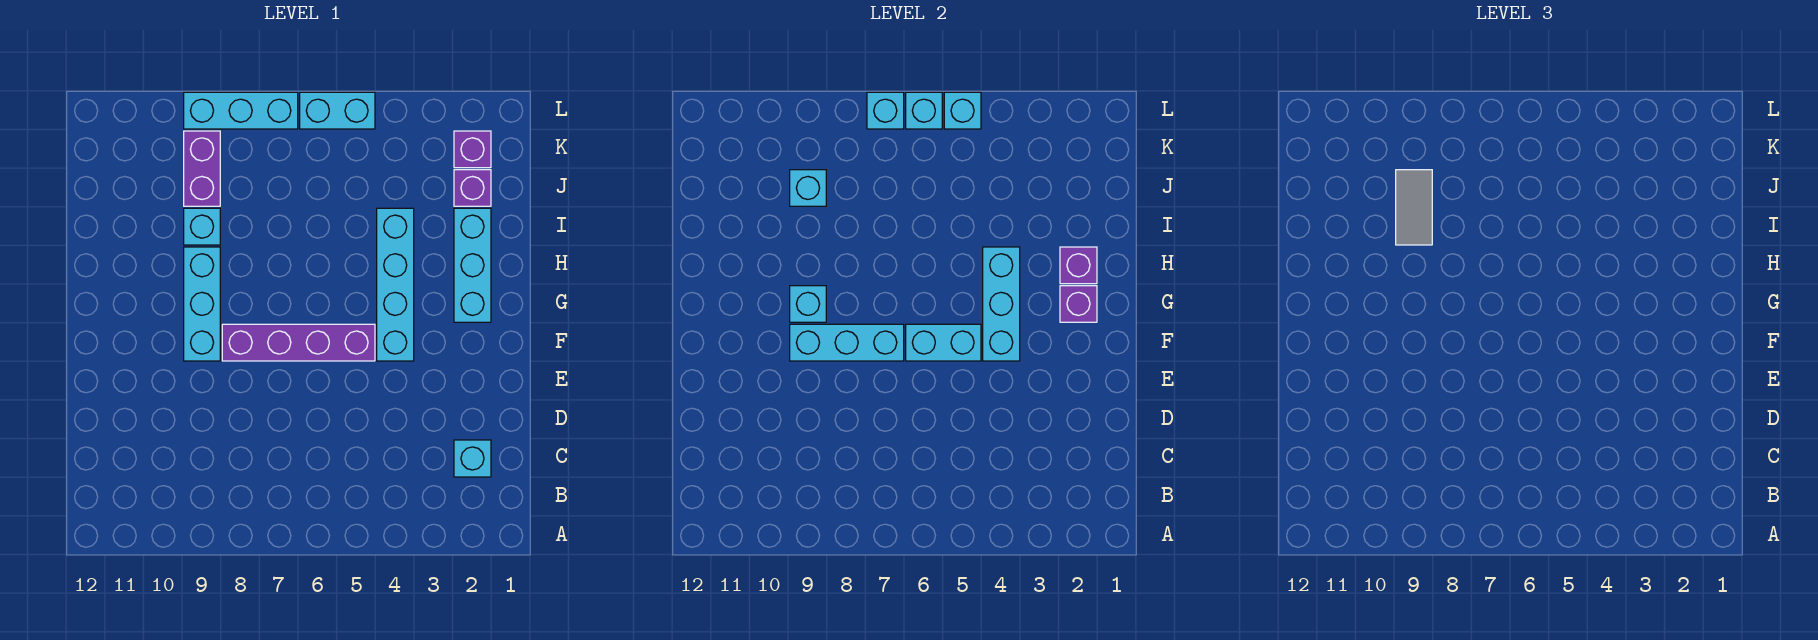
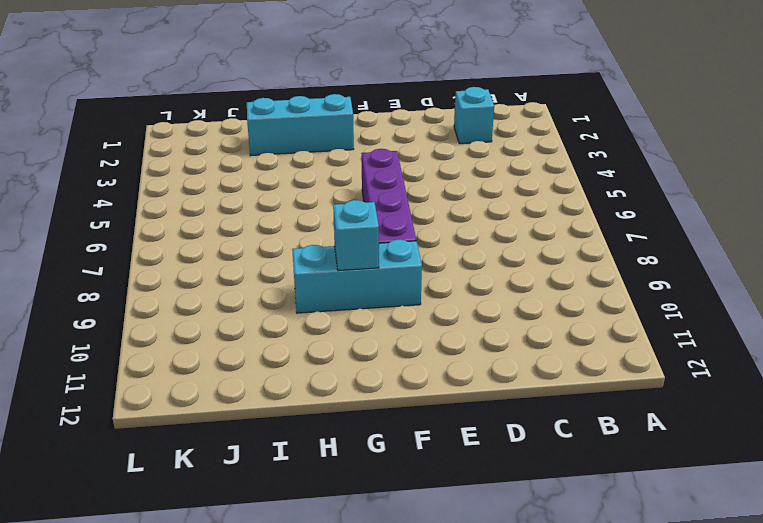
none -> cyan 1x4 brick [377,208,414,361]
none -> cyan 1x1 brick [184,208,220,245]
none -> purple 1x1 brick [454,170,491,206]

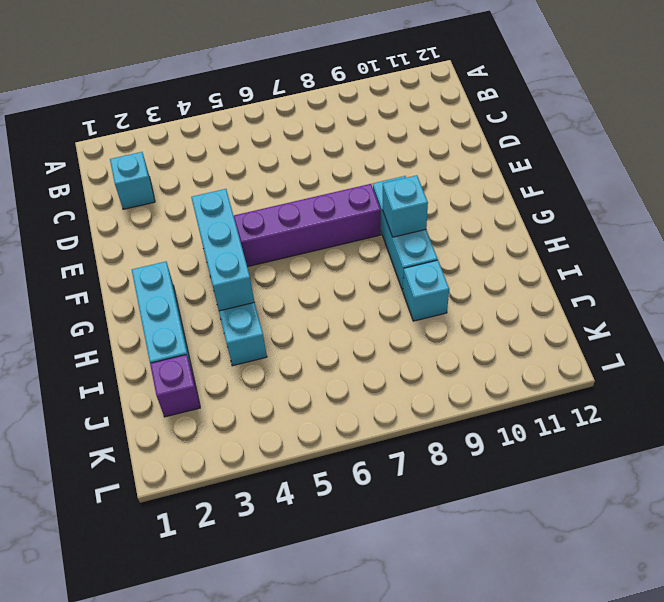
none -> purple 1x2 brick [184,131,220,206]
none -> purple 1x1 brick [454,131,491,168]
none -> cyan 1x2 brick [300,92,375,129]

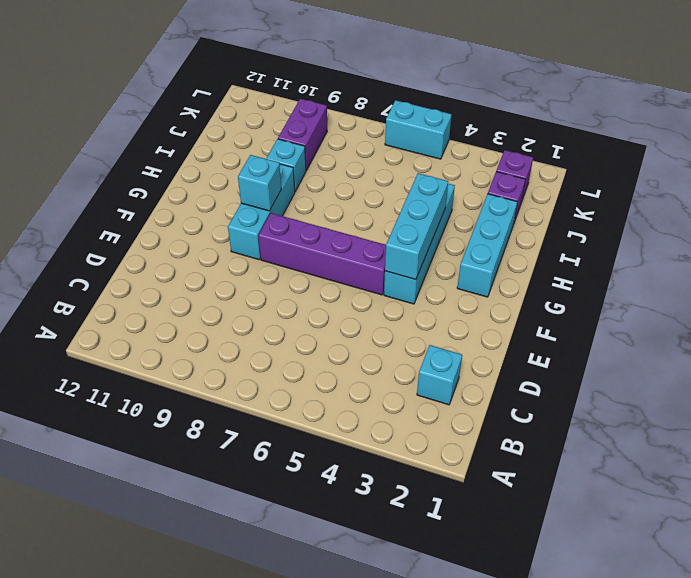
none -> cyan 1x3 brick [184,92,298,129]
none -> cyan 1x2 brick [906,324,981,361]
none -> cyan 1x3 brick [790,324,904,361]

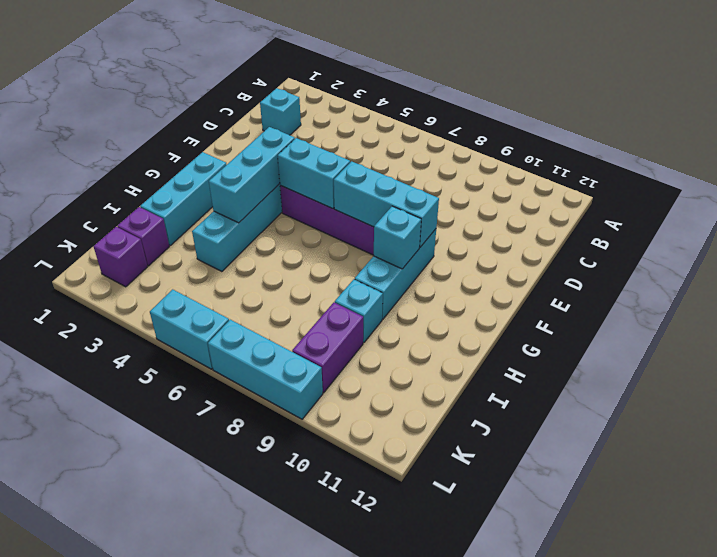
none -> purple 1x1 brick [1060,286,1097,322]
none -> purple 1x1 brick [1060,247,1097,284]
none -> cyan 1x1 brick [790,170,826,206]

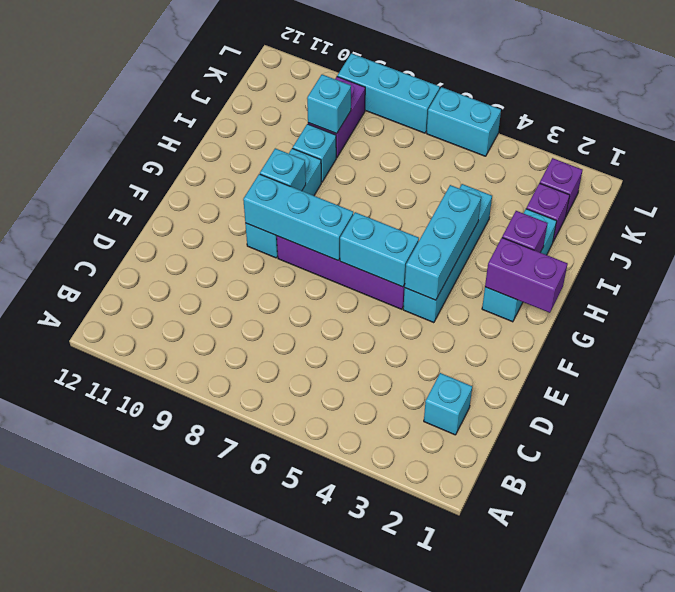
purple 1x2 brick [485,238,568,313] -> purple 1x1 brick [1060,286,1097,322]
none -> cyan 1x1 brick [944,92,981,129]
none -> cyan 1x1 brick [906,92,942,129]
none -> cyan 1x1 brick [867,92,904,129]

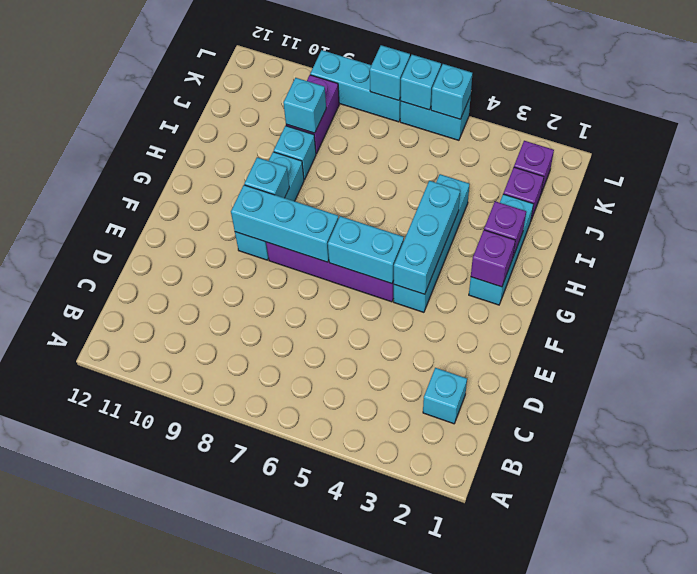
none -> grey 1x2 tile [1396,170,1432,245]

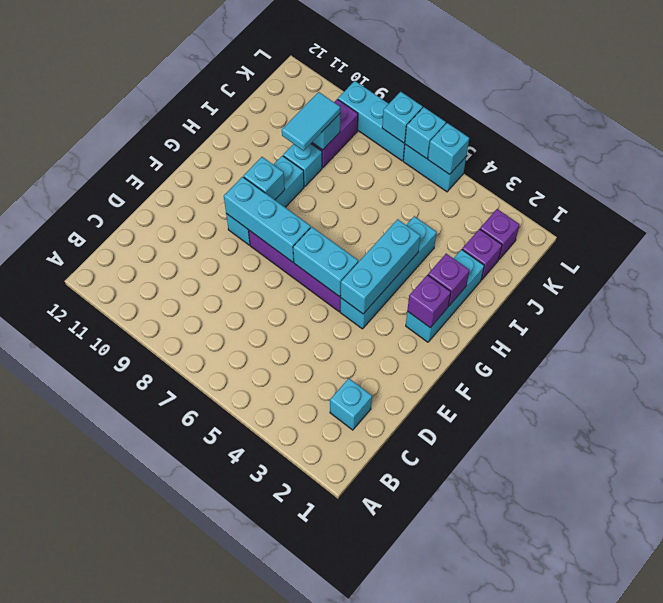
cyan 1x2 tile [282,92,340,151] -> grey 1x2 tile [1396,170,1432,245]

